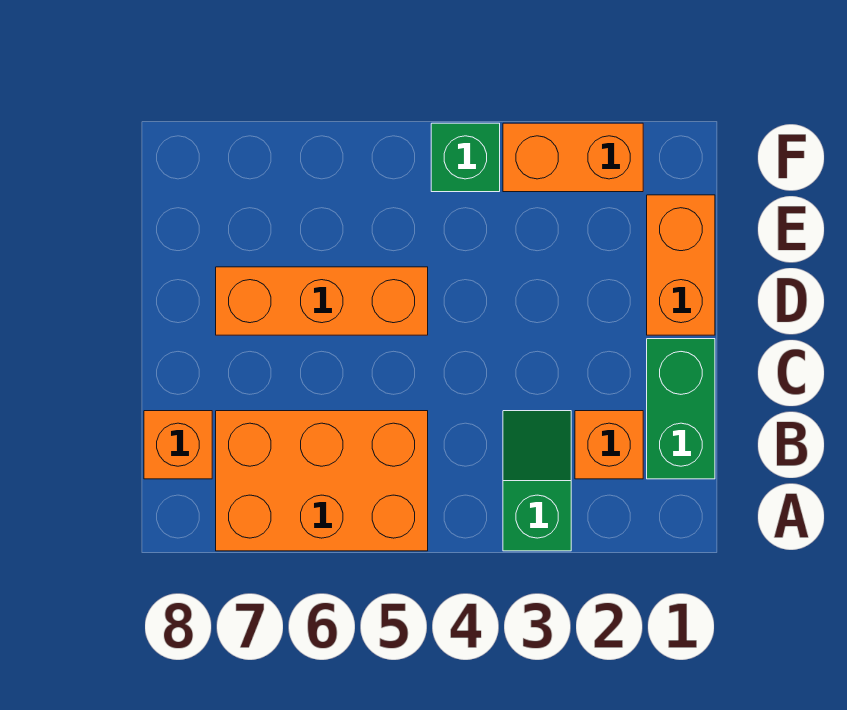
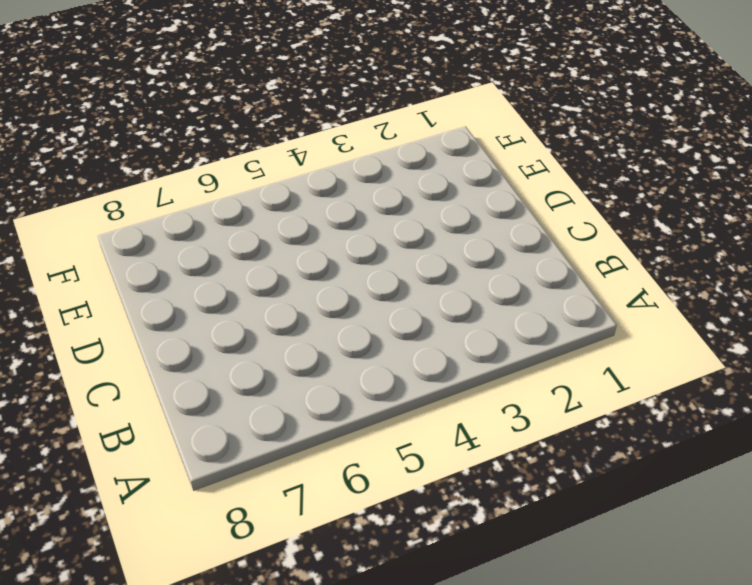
none -> green 1x2 slope [503,411,571,551]
none -> orange 2x3 brick [216,411,428,551]

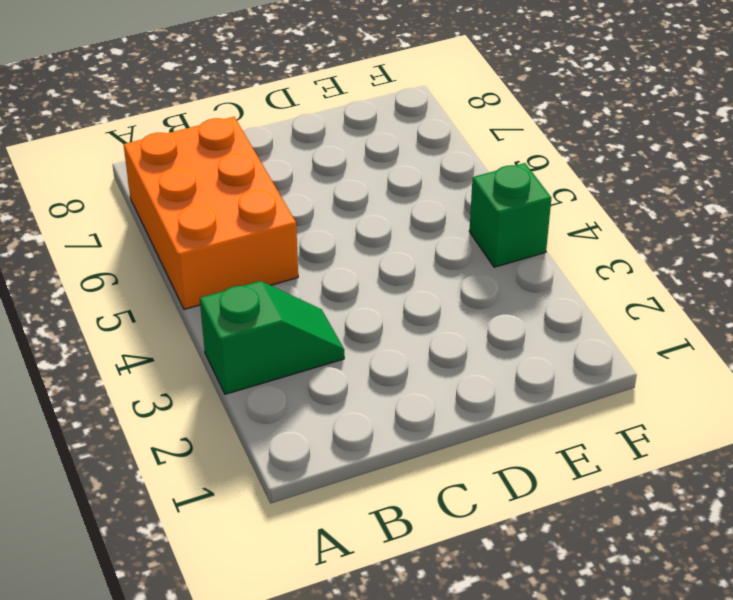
none -> green 1x2 brick [647,339,715,479]
none -> orange 1x1 brick [575,411,643,479]

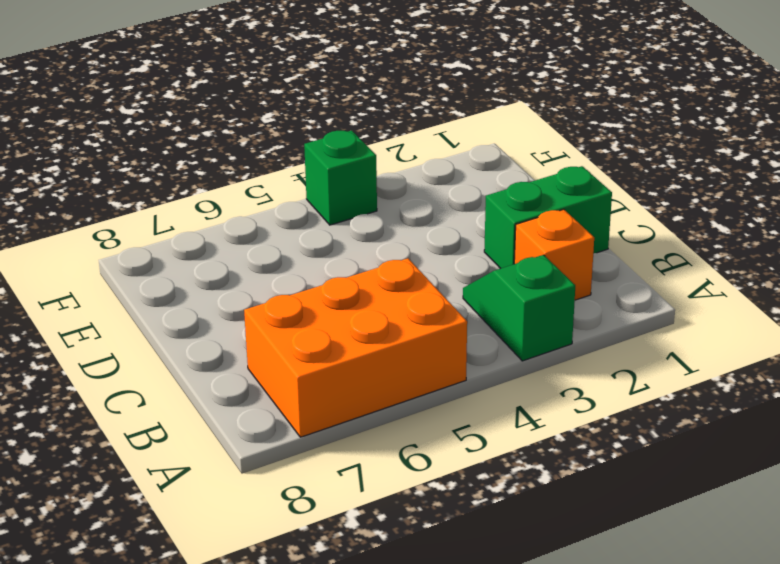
green 1x2 brick [484,166,612,269] -> green 1x2 brick turned to [647,339,715,479]
none -> orange 1x1 brick [144,411,212,479]
none -> orange 1x2 brick [647,195,715,335]

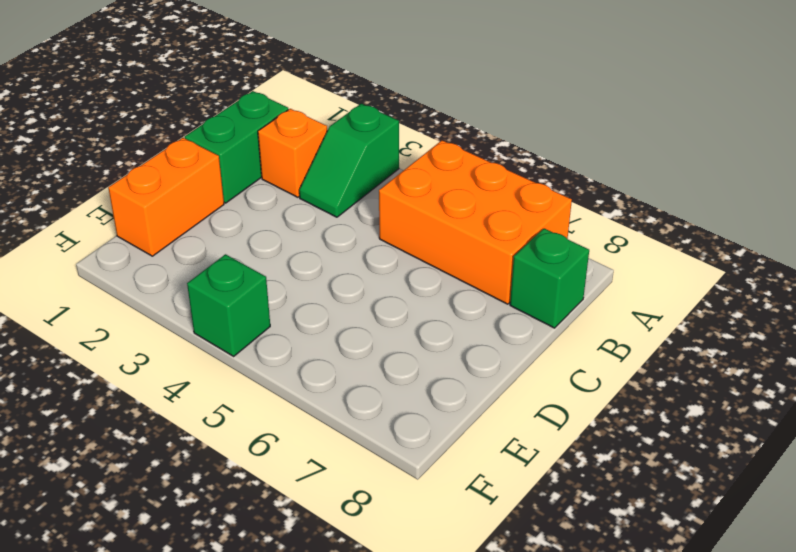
green 1x1 brick [510,228,589,328] -> orange 1x1 brick [144,411,212,479]
none -> orange 1x3 brick [216,267,428,335]
none -> orange 1x2 brick [503,123,643,192]

